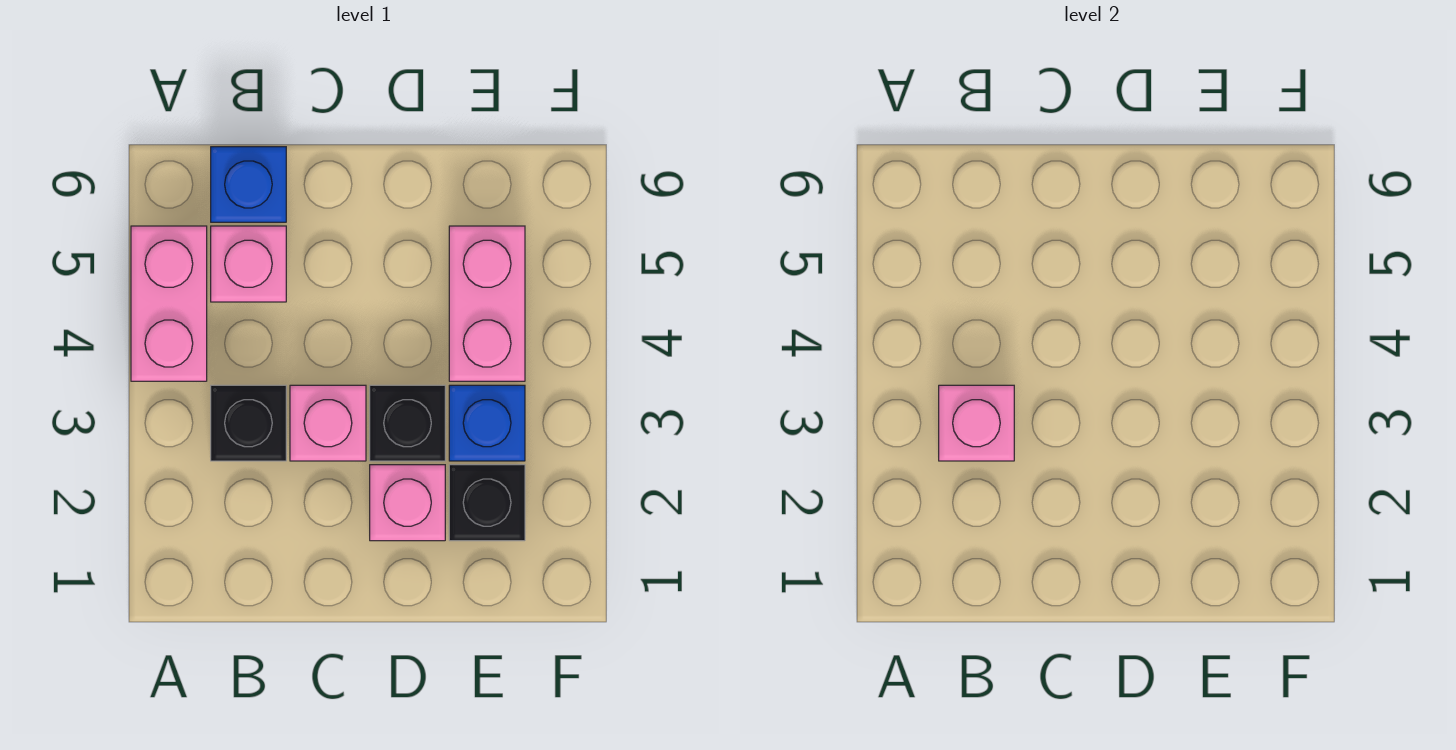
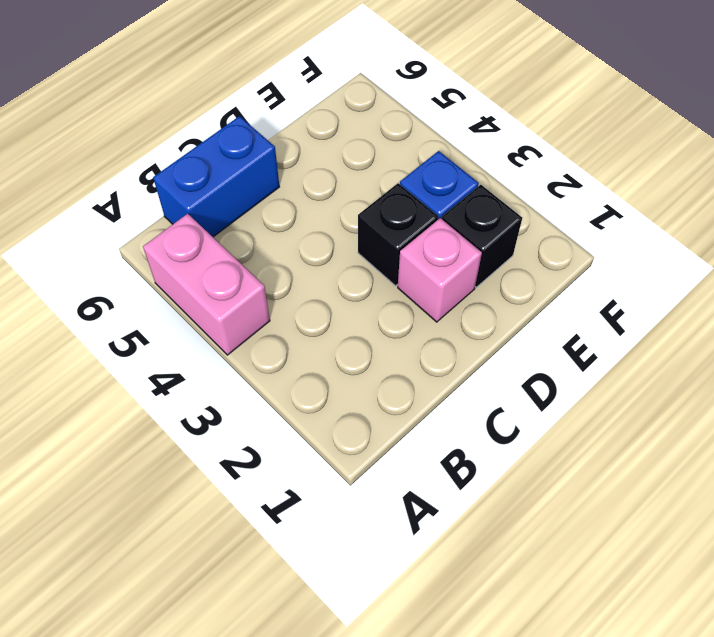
blue 1x2 brick [153,116,279,237] -> blue 1x1 brick [211,147,286,222]
none -> black 1x1 brick [211,385,286,461]
none -> pink 1x1 brick [211,226,286,302]

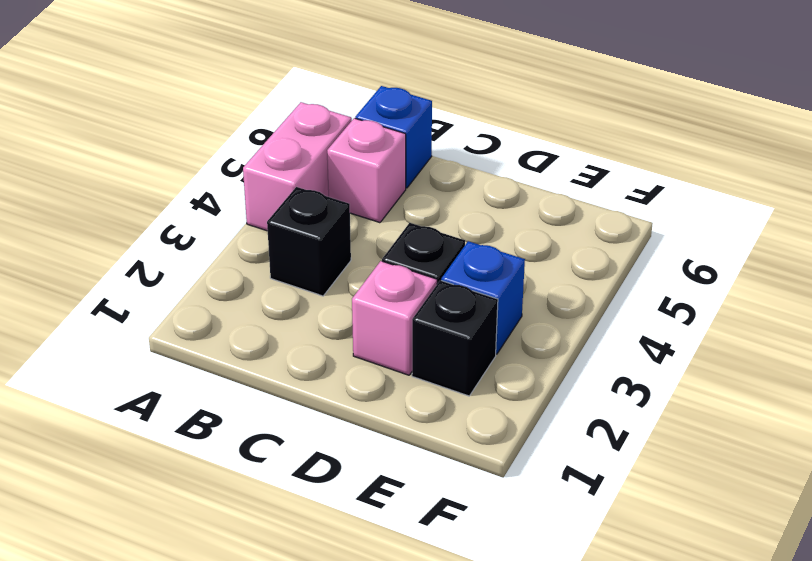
none -> pink 1x1 brick [290,385,366,461]
none -> pink 1x2 brick [449,226,525,381]

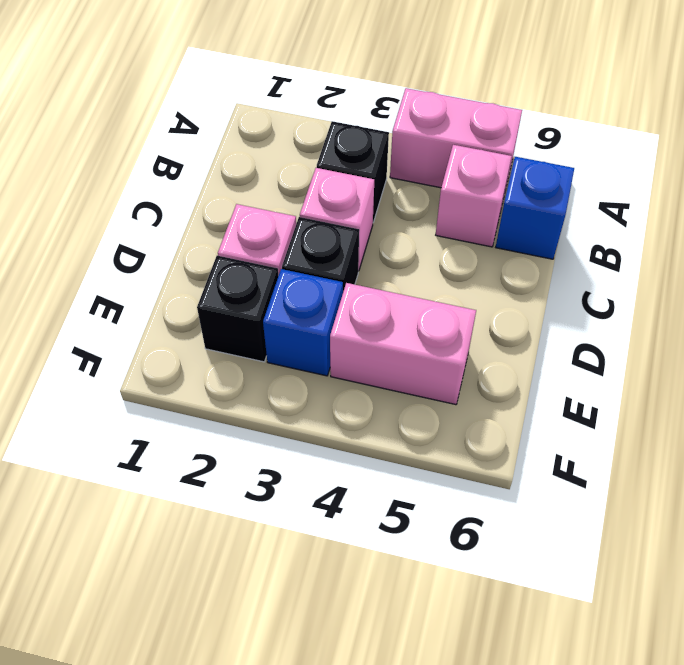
none -> pink 1x1 brick [939,385,1014,461]

